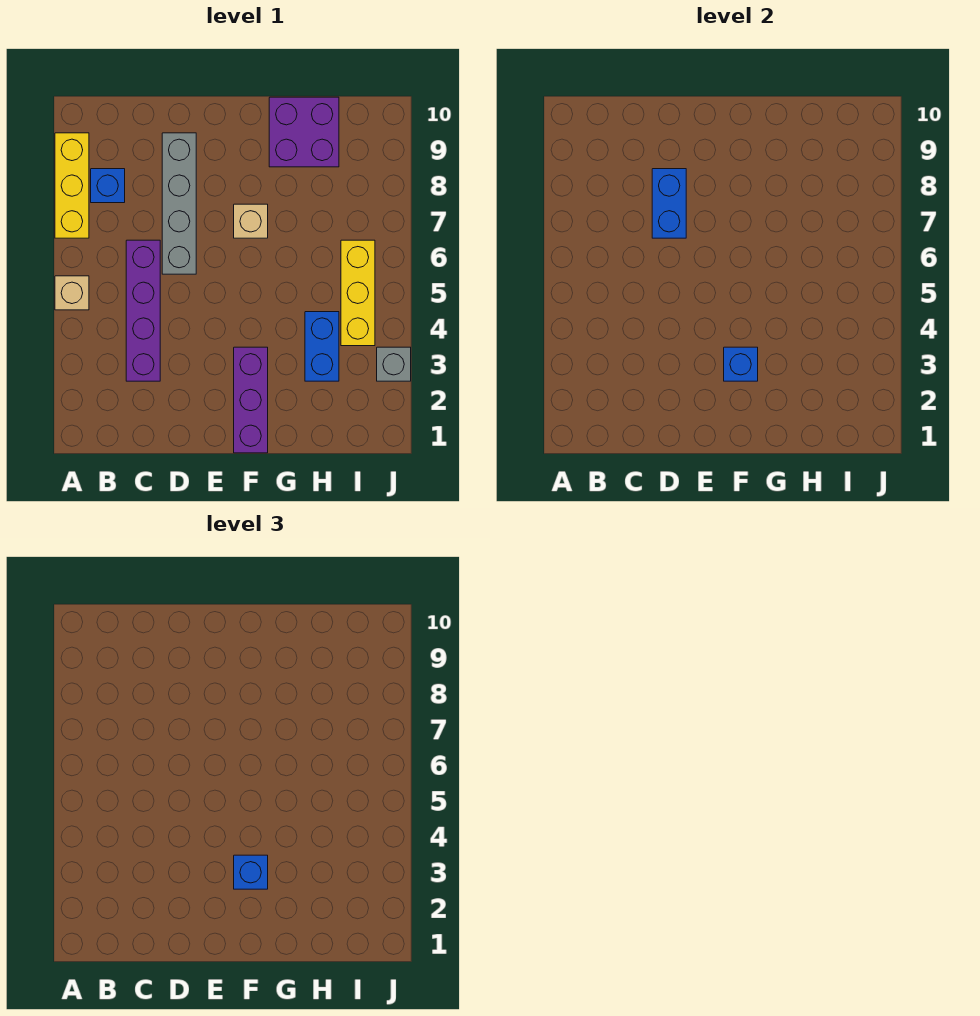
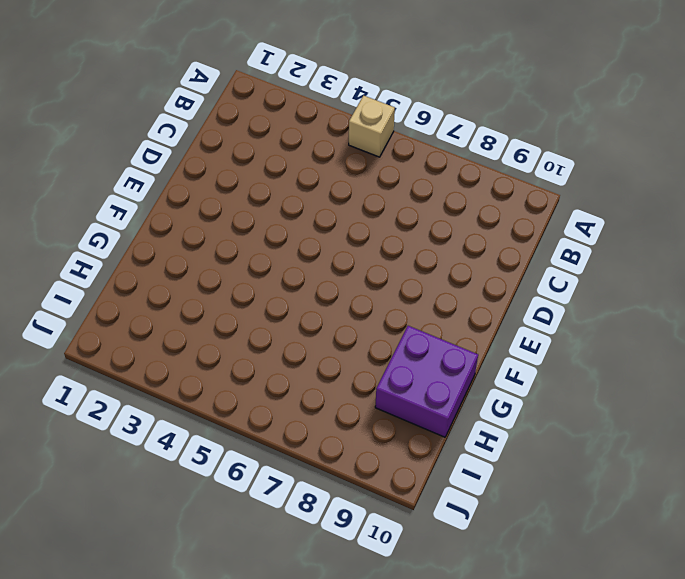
none -> yellow 1x3 brick [55,133,89,238]
none -> blue 1x1 brick [91,169,125,203]
none -> purple 1x4 brick [126,240,160,381]

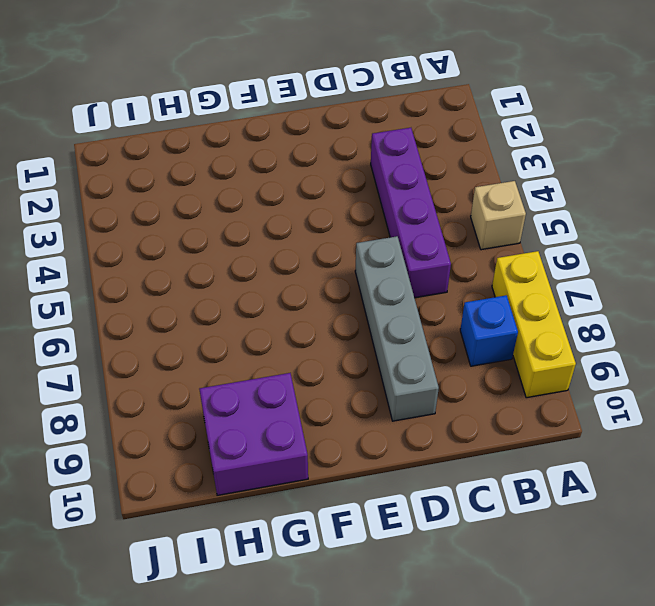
none -> purple 1x3 brick [234,347,268,453]
none -> tan 1x1 brick [234,204,268,238]
none -> blue 1x2 brick [305,312,339,381]

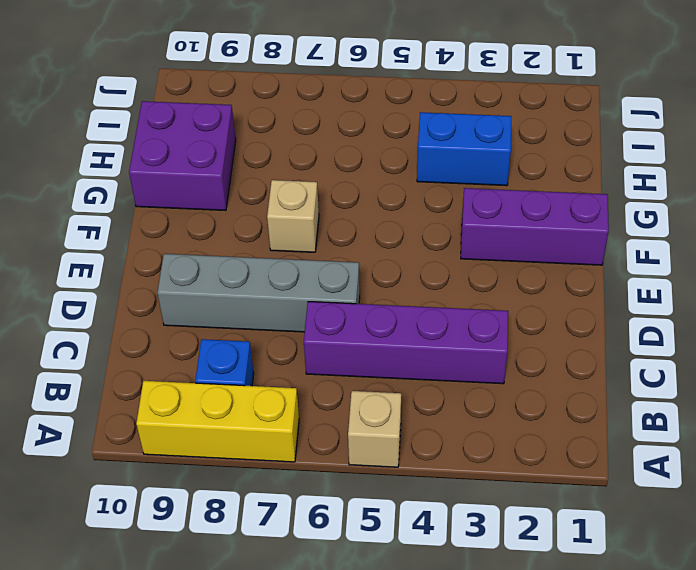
none -> yellow 1x3 brick [341,240,375,346]
none -> grey 1x1 brick [377,347,411,381]
none -> blue 1x2 brick [652,169,686,238]

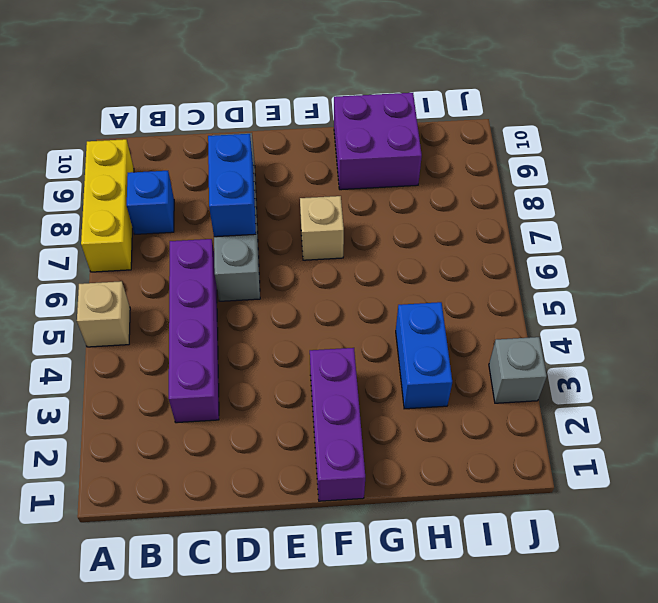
none -> yellow 1x3 brick [341,240,375,346]
none -> blue 1x1 brick [724,347,758,381]
none -> blue 1x1 brick [234,855,268,889]

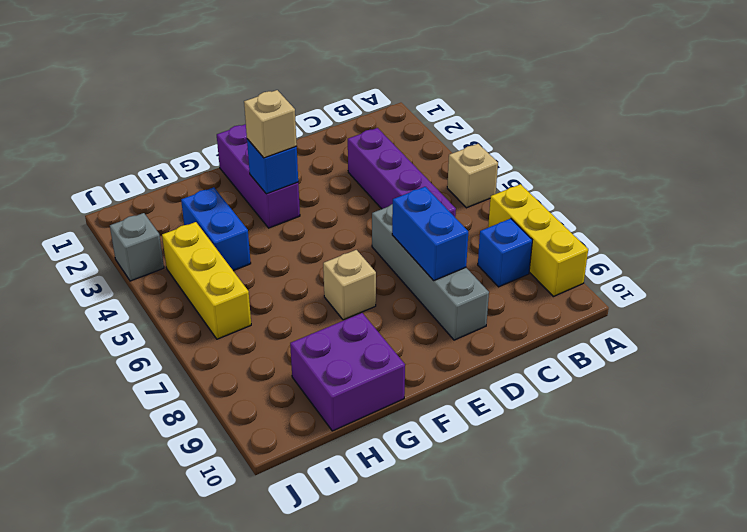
tan 1x1 brick [244,90,297,158] -> blue 1x1 brick [234,855,268,889]

